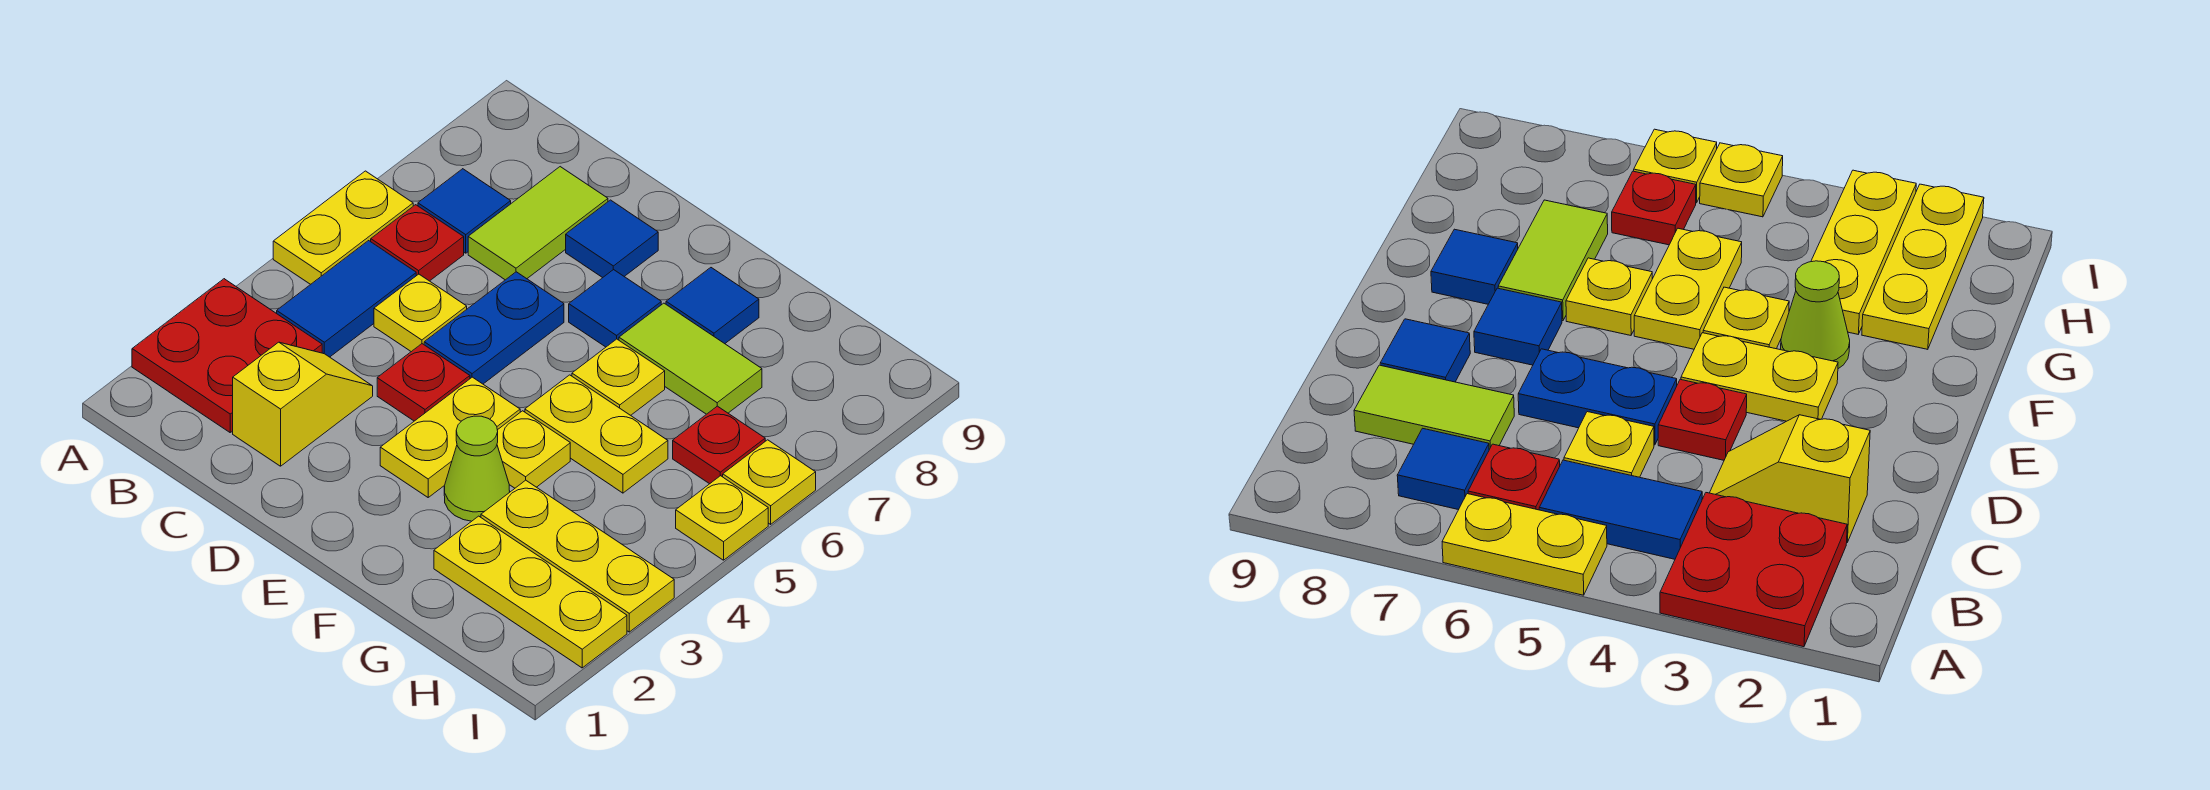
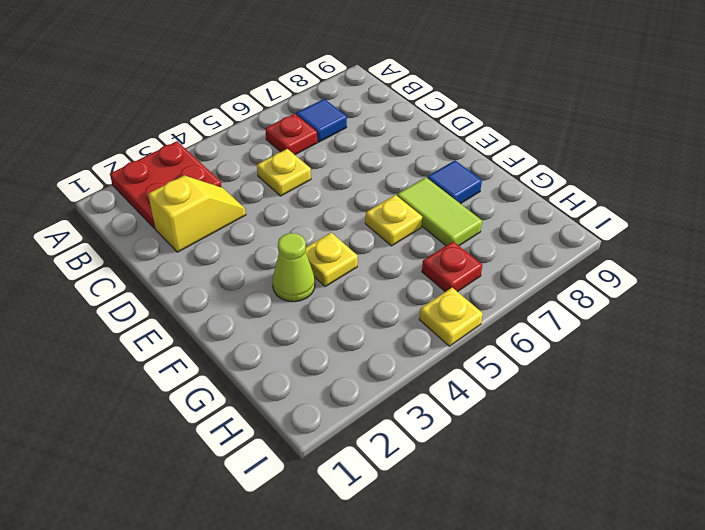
none -> yellow 1x2 plate [273,171,413,284]
none -> blue 1x2 tile [277,241,416,357]
none -> lime 1x2 tile [468,167,608,280]

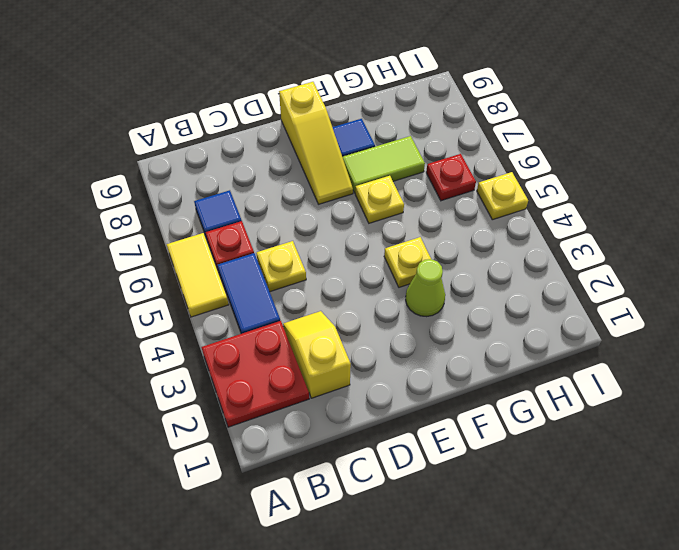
yellow 1x2 tile [167,233,229,317] -> yellow 1x2 plate [273,171,413,284]
yellow 1x3 slope [279,82,353,204] -> blue 1x1 tile [569,270,661,347]
none -> lime 1x2 tile [468,167,608,280]
none -> red 1x1 plate [377,344,470,421]
none -> blue 1x2 plate [424,272,564,384]

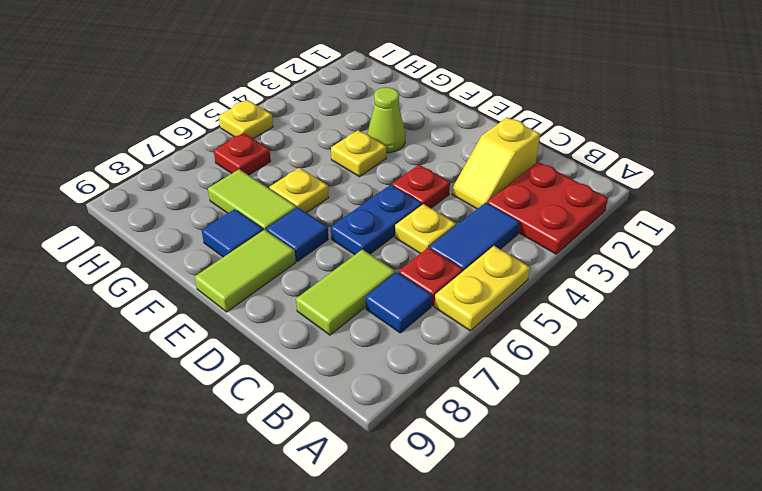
lime 1x2 tile [195,230,296,312] -> none
none -> blue 1x1 tile [566,200,658,278]
none -> yellow 1x2 plate [380,377,520,497]
none -> yellow 1x2 plate [525,375,668,493]

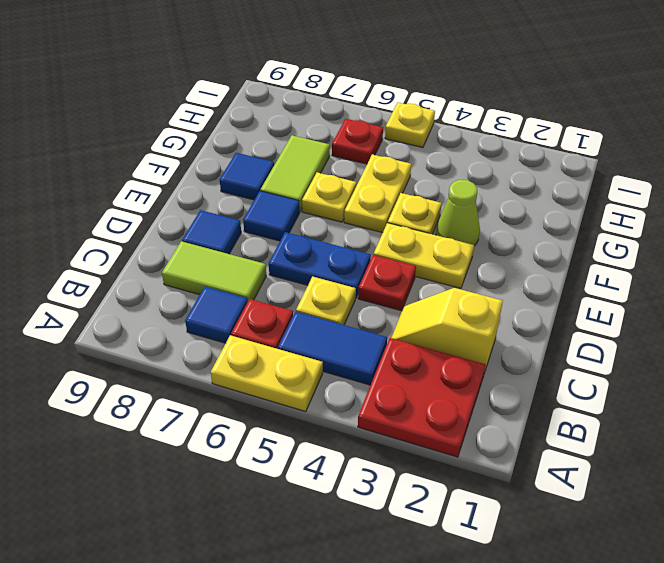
none -> yellow 1x3 plate [434,516,627,668]
none -> yellow 1x3 plate [481,480,674,632]
none -> yellow 1x1 plate [723,440,816,524]

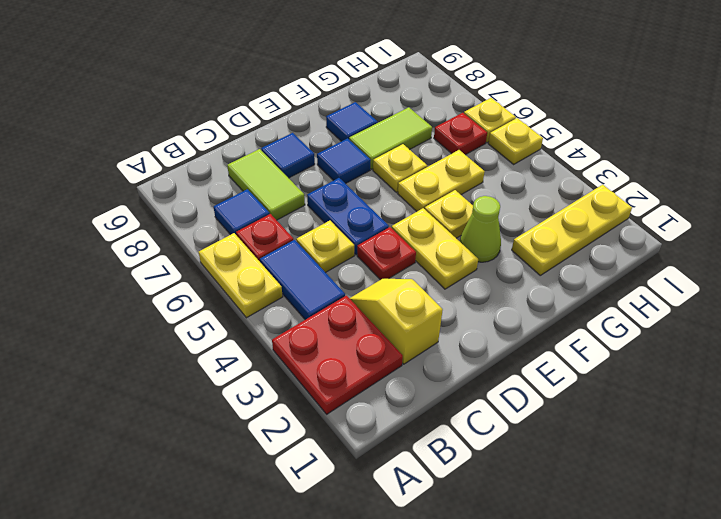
none -> yellow 1x3 plate [481,480,674,632]

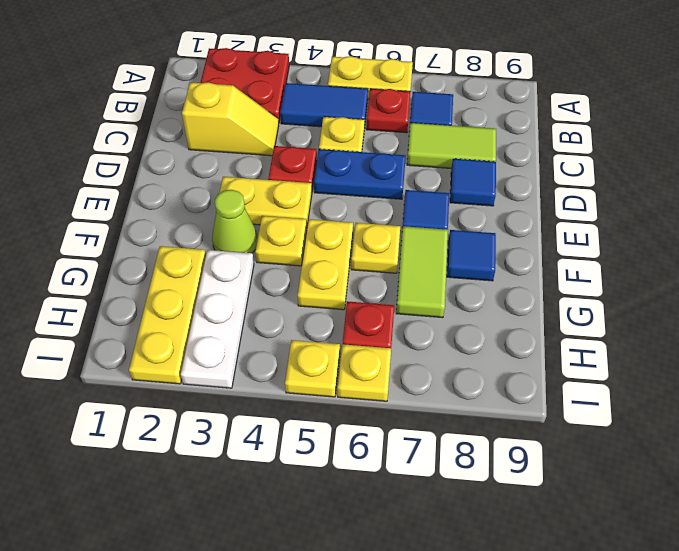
white 1x3 plate [181,250,254,388] -> yellow 1x3 plate [481,480,674,632]

